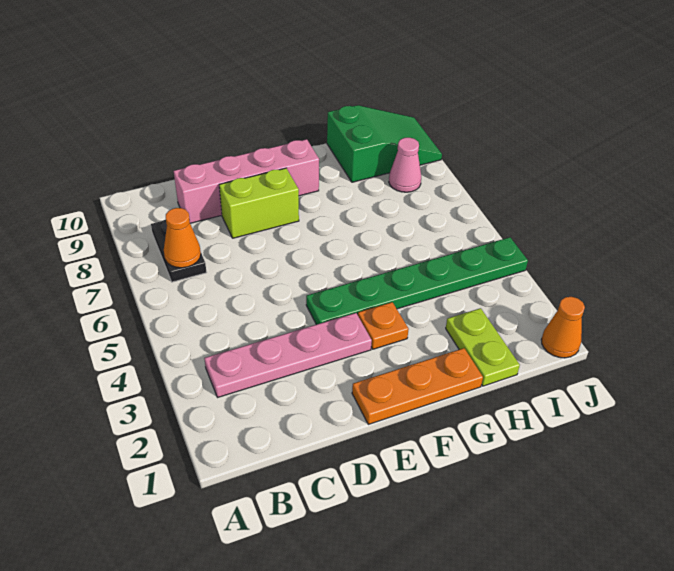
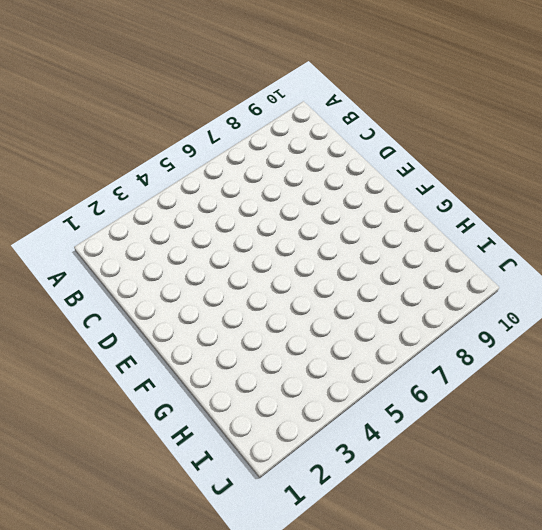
none -> pink 1x4 plate [204,313,372,397]
none -> black 1x2 plate [151,219,206,282]
none -> pink 1x4 brick [174,139,319,223]

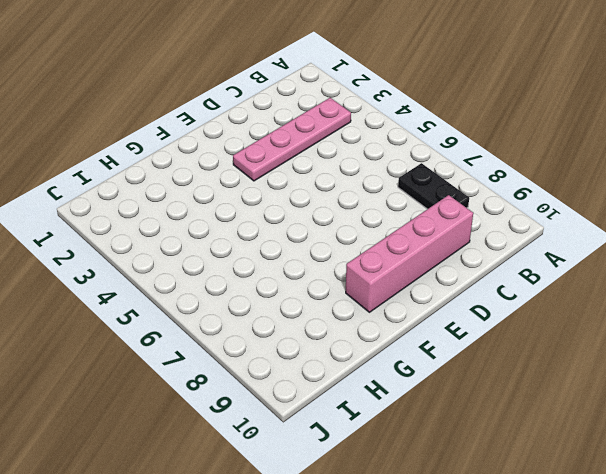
none -> lime 1x2 brick [219,168,299,238]
none -> orange 1x3 plate [352,348,483,424]
none -> green 1x6 plate [306,237,528,325]

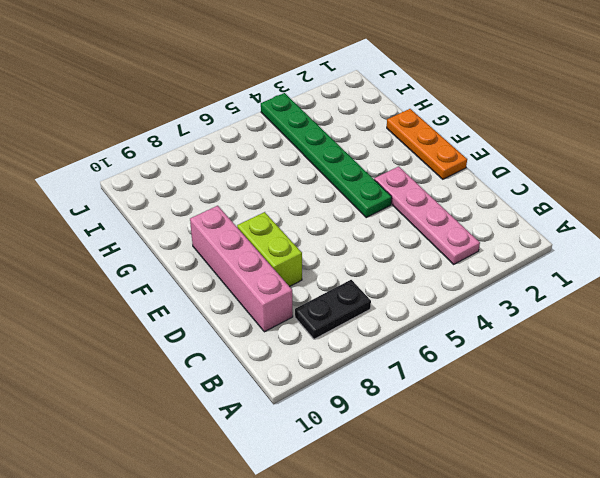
none -> orange 1x1 plate [358,302,409,349]
none -> lime 1x2 plate [446,308,520,386]
none -> green 2x3 slope [327,105,442,182]

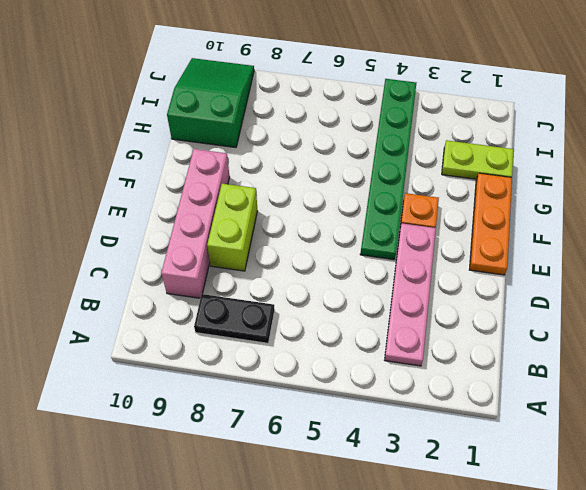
none -> pink 1x1 cone [389,138,421,192]
none -> orange 1x1 cone [541,297,585,358]
none -> orange 1x1 cone [164,208,201,268]

